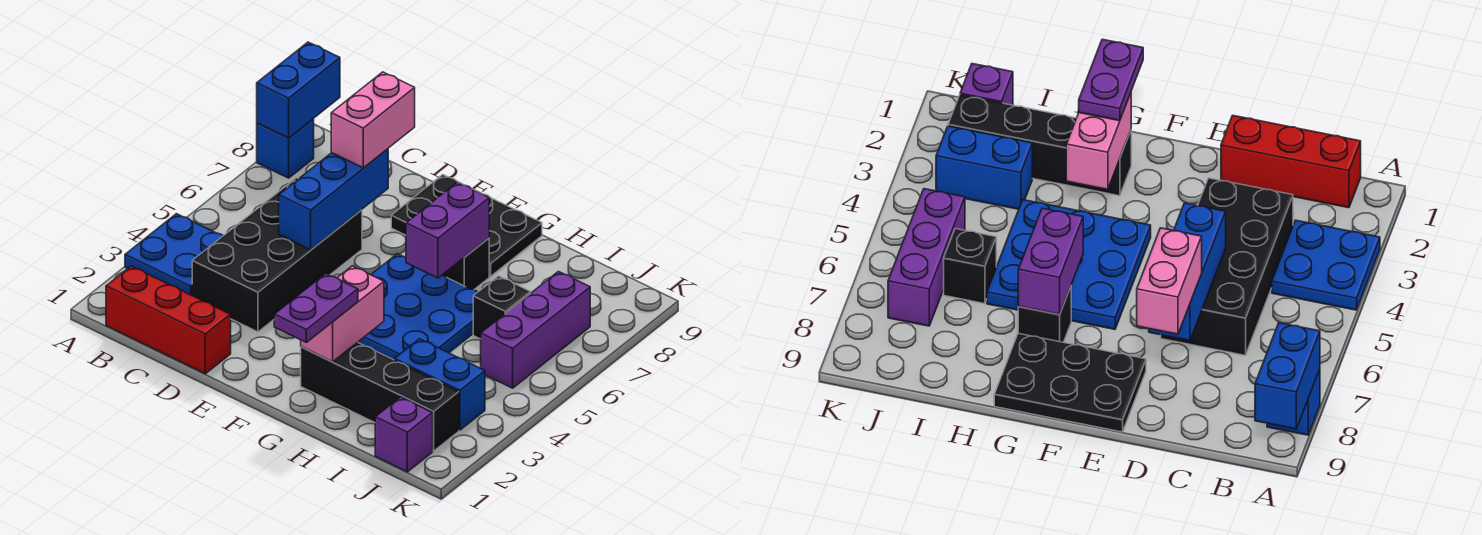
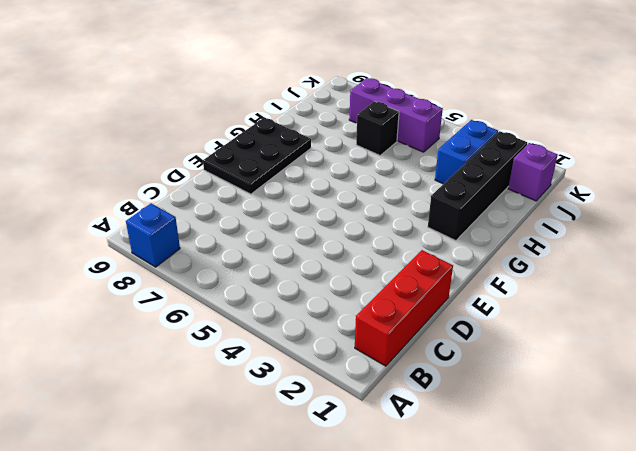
none -> blue 2x2 plate [125,214,223,295]
none -> black 2x4 brick [192,178,362,332]
none -> blue 3x3 plate [358,254,478,360]

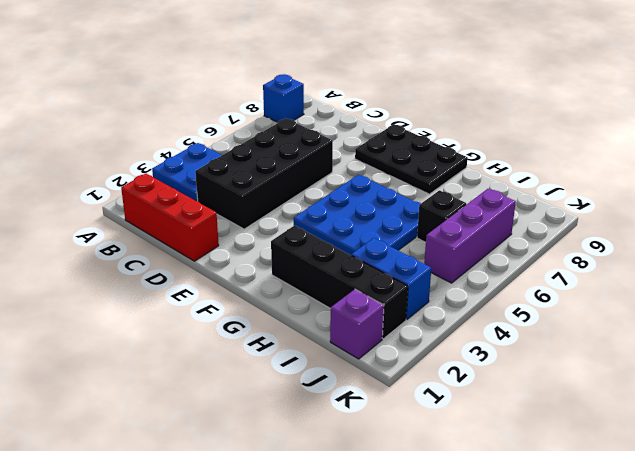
none -> black 1x1 brick [443,238,489,290]
none -> blue 1x2 brick [257,42,340,138]
none -> blue 1x3 brick [279,149,388,250]

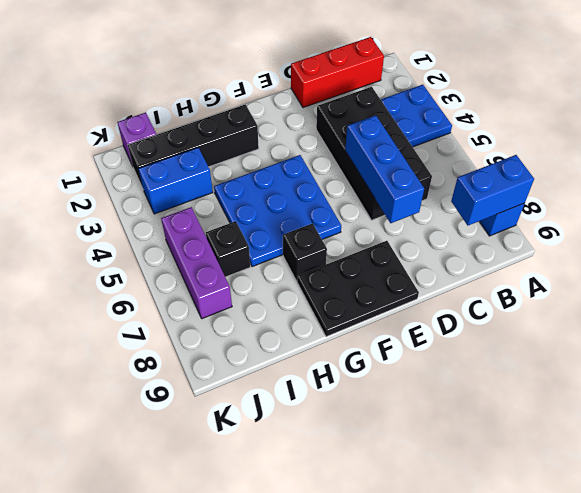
blue 1x2 brick [451,155,534,225] -> blue 1x2 brick turned to [257,42,340,138]
none -> pink 1x2 brick [301,266,384,362]
none -> purple 1x2 brick [406,182,489,278]
none -> pink 1x2 brick [331,72,415,168]

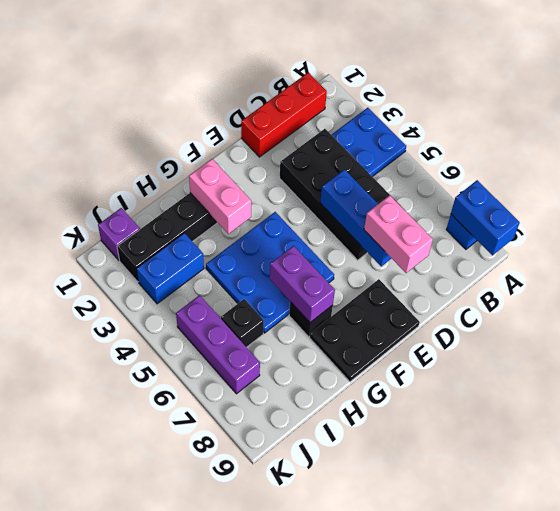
none -> purple 1x2 plate [274,274,358,342]

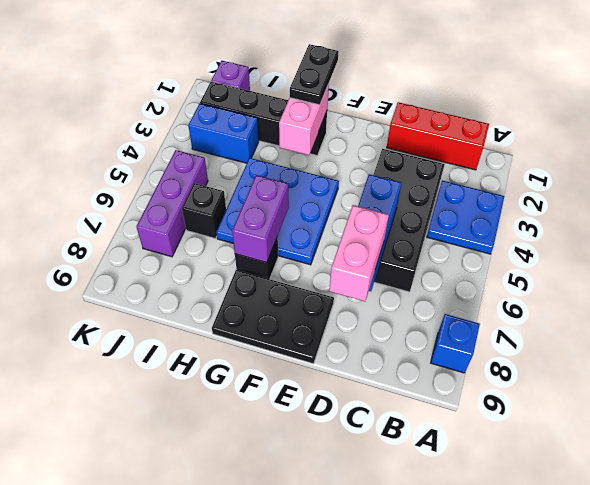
black 1x2 plate [290,44,339,105] -> purple 1x2 plate [274,274,358,342]
none -> blue 1x2 brick [257,42,340,138]

